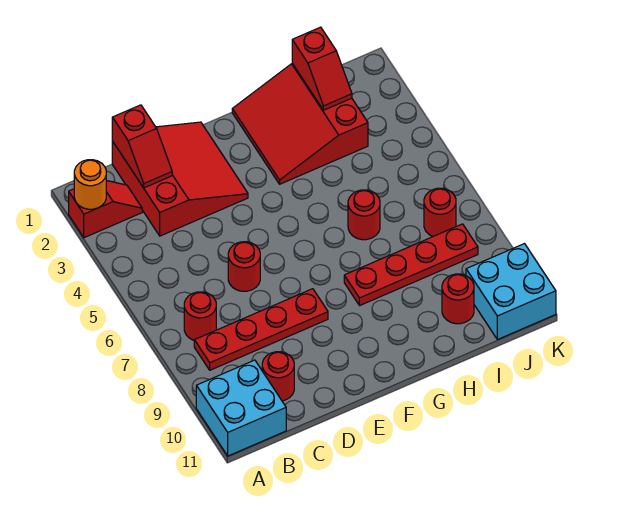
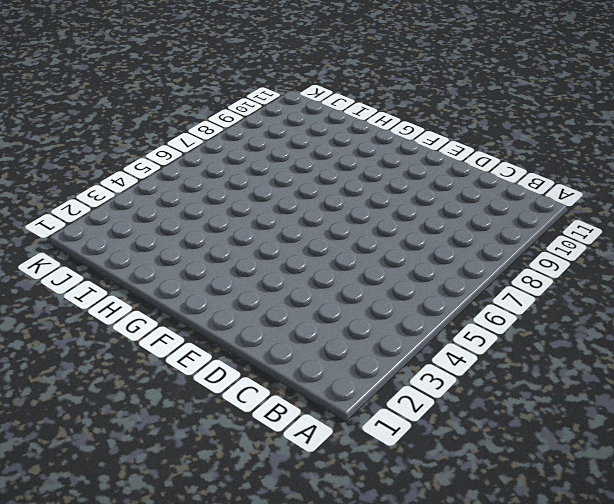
none -> red 1x2 slope [69,181,142,238]
none -> cyan 2x2 brick [196,360,286,456]
none -> red 1x1 round brick [184,292,216,340]

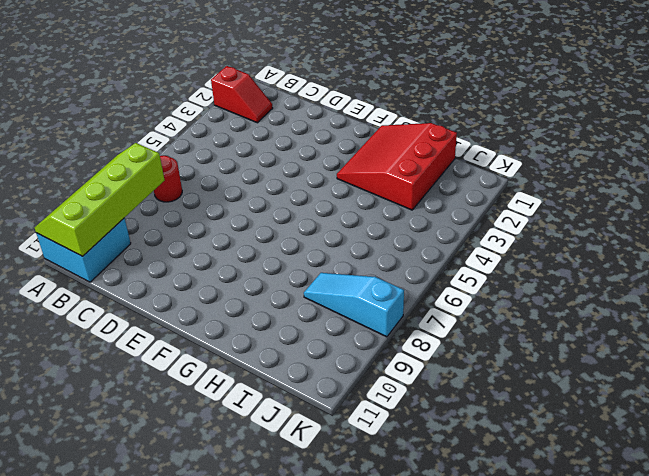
lime 2x4 slope [35,143,165,256] -> none
cyan 1x3 slope [304,273,404,337] -> red 1x4 plate [344,224,478,306]
none -> red 1x4 plate [194,289,328,370]
none -> red 3x3 slope [112,122,248,236]
none -> red 1x1 round brick [262,352,294,401]

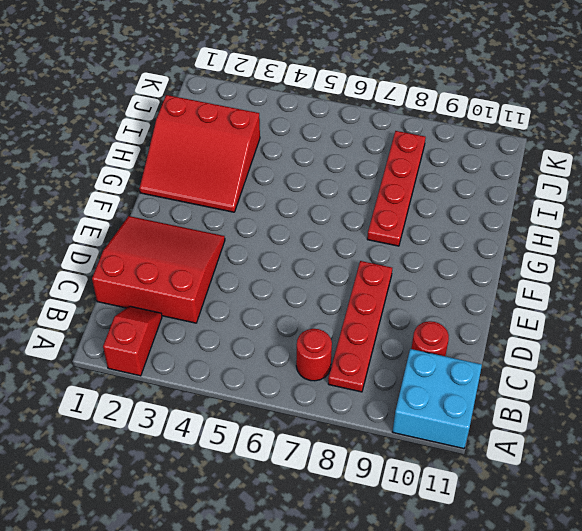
none -> red 1x1 round brick [228,242,260,291]
none -> red 1x1 round brick [348,190,380,240]
none -> red 1x1 round brick [442,274,474,324]

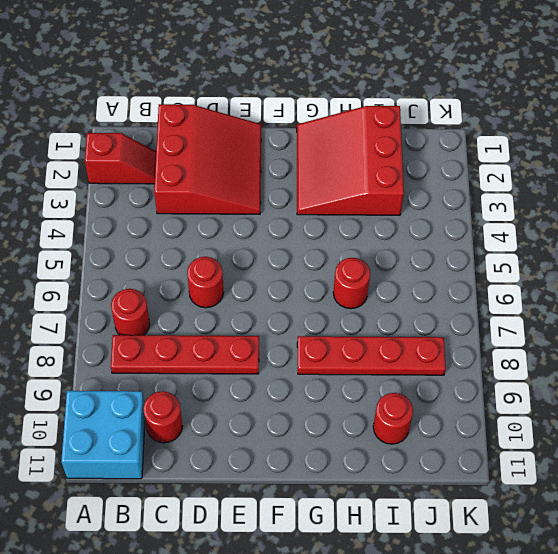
none -> red 1x1 round brick [424,188,456,237]
none -> cyan 2x2 brick [466,244,556,340]
none -> orange 1x1 round brick [74,160,106,209]

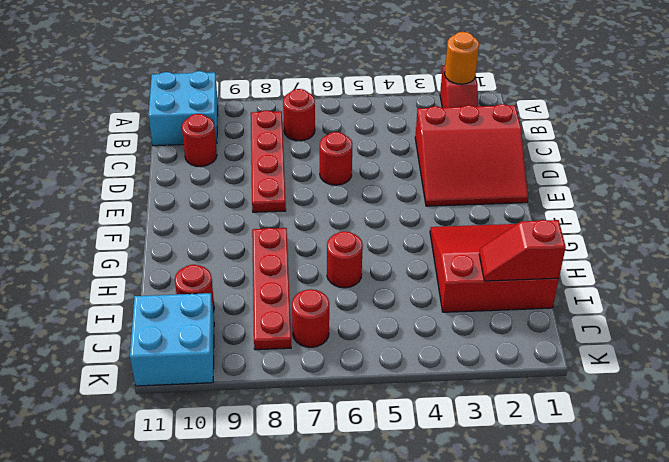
none -> red 1x2 slope [112,105,172,188]

